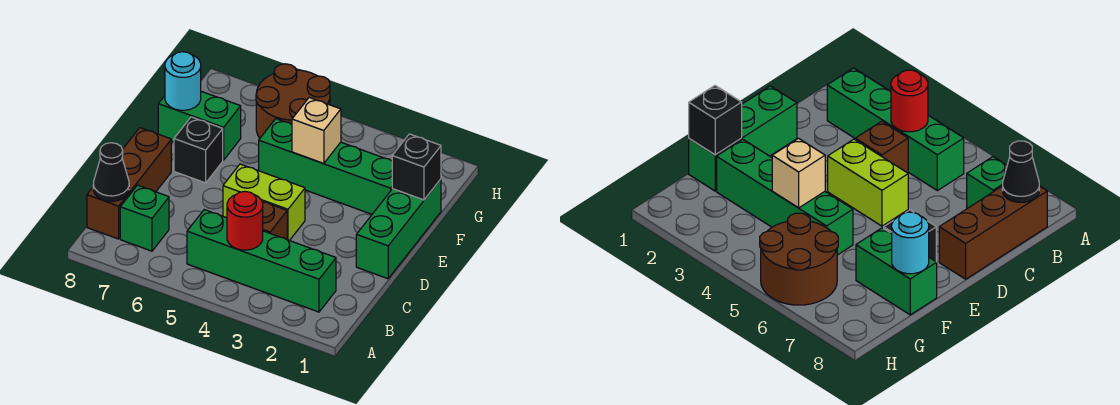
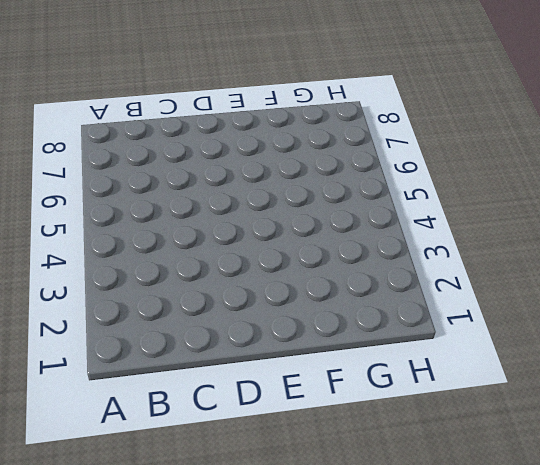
none -> green 1x4 brick [187,210,336,312]
none -> green 1x1 brick [120,185,169,251]
none -> brown 1x3 brick [87,128,171,239]

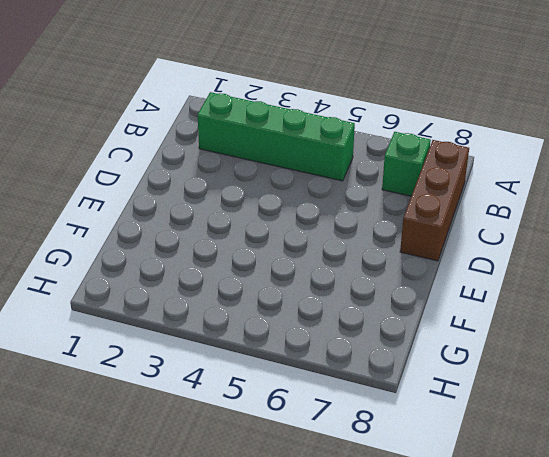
none -> brown 1x1 brick [262,201,287,240]
none -> green 1x3 brick [356,179,441,279]
none -> lime 1x2 brick [223,164,305,240]

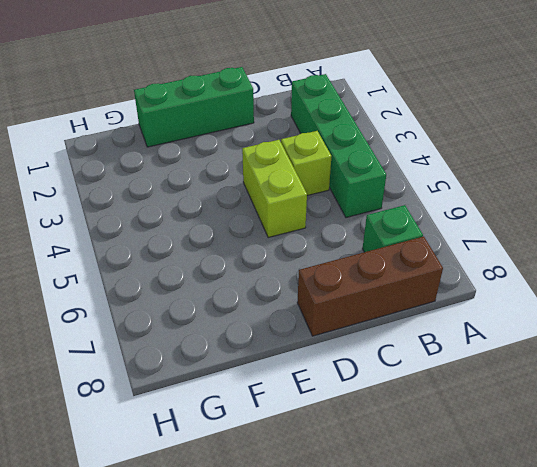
lime 1x1 brick [281,131,331,196] -> brown 1x1 brick [262,201,287,240]
none -> black 1x1 brick [174,117,223,183]
none -> green 1x4 brick [259,119,392,214]
none -> green 1x2 brick [158,91,241,160]

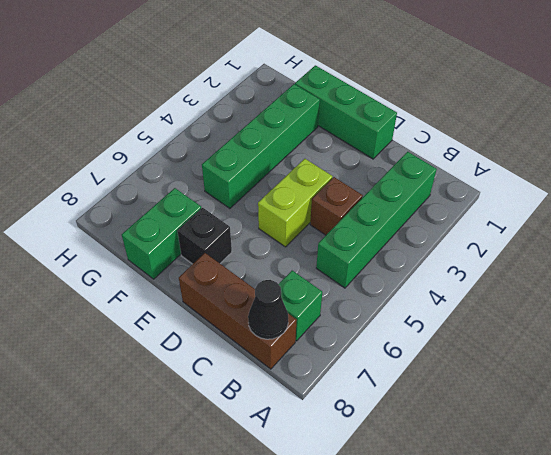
none -> brown 2x2 round brick [256,64,330,138]
none -> red 1x1 round brick [227,191,263,250]
none -> black 1x1 brick [392,134,441,200]

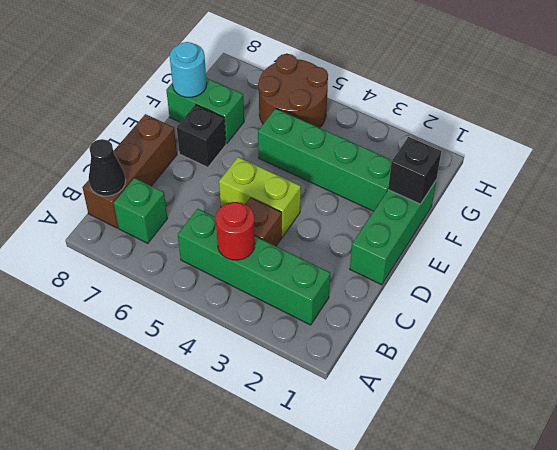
none -> tan 1x1 brick [292,98,341,164]

